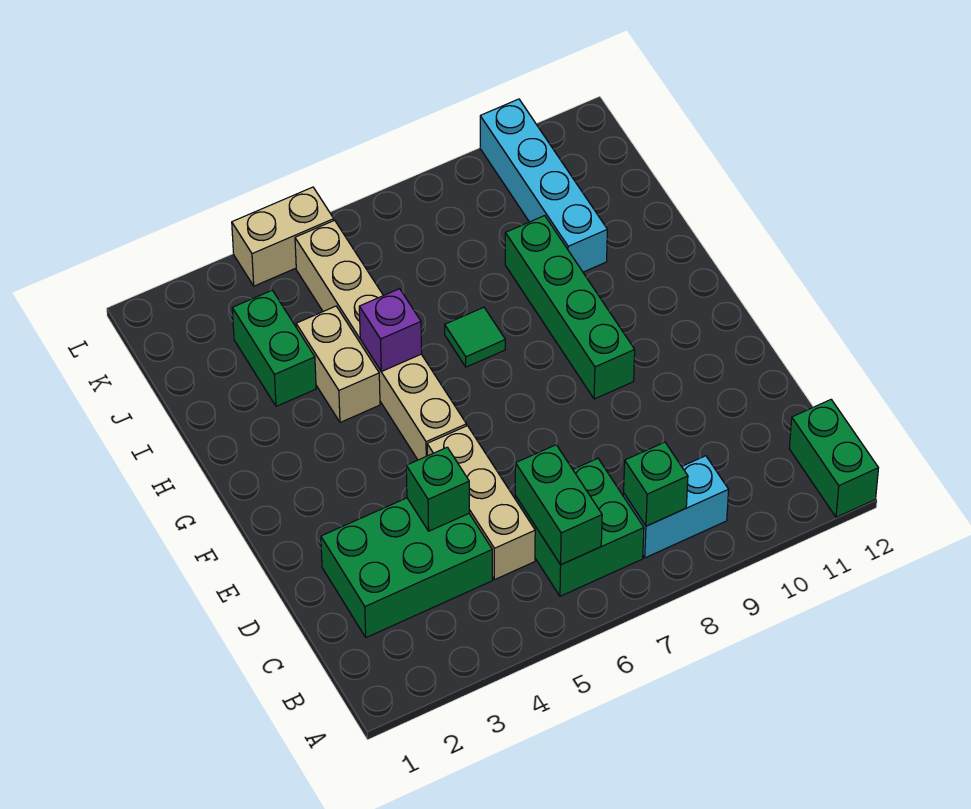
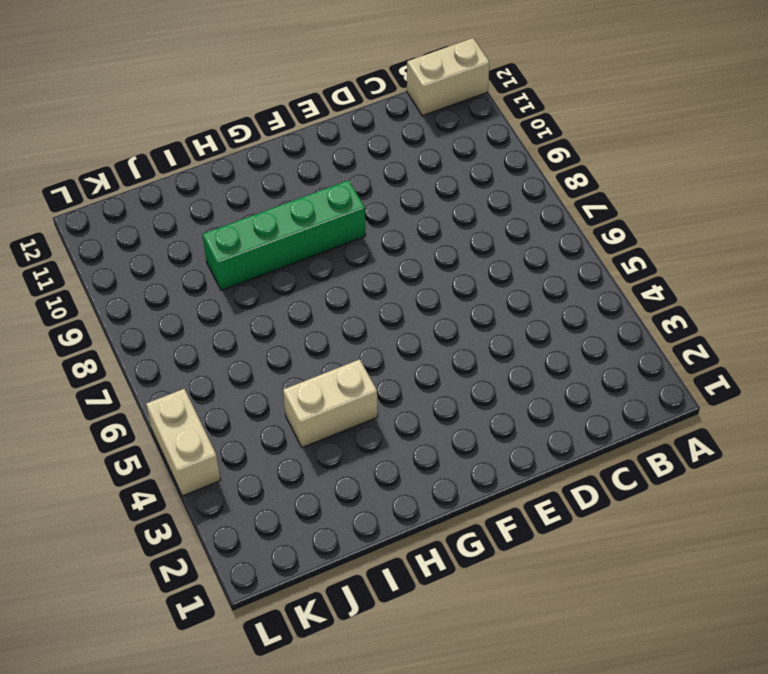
tan 1x2 brick [407,38,490,116] -> green 1x2 brick [789,400,878,517]
none -> green 2x2 brick [515,458,644,596]
none -> cyan 1x2 brick [623,456,729,558]
none -> green 2x3 brick [321,498,492,638]

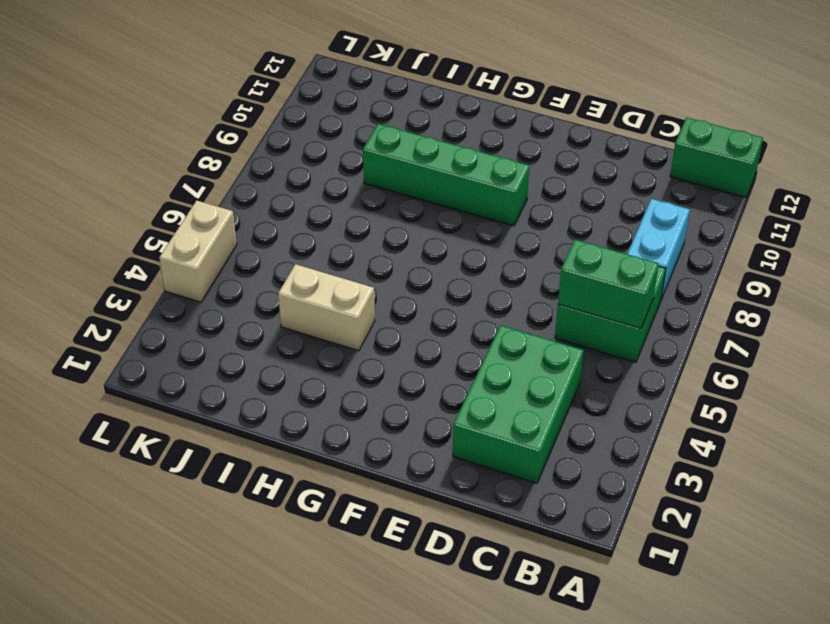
none -> tan 1x3 brick [427,426,535,580]
none -> tan 1x6 brick [295,220,467,460]
none -> green 1x1 tile [445,307,505,367]

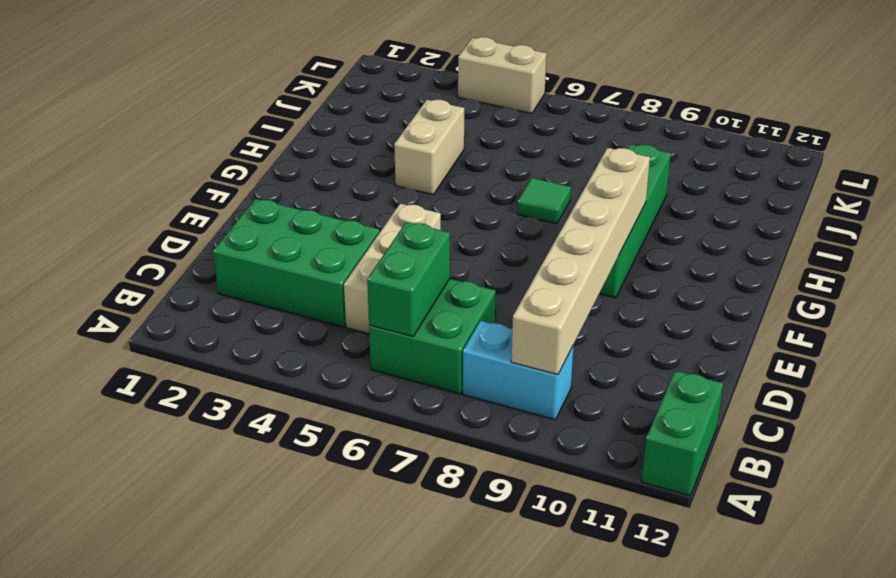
tan 1x6 brick [511,148,650,375] -> tan 1x6 brick moved to [295,220,467,460]
none -> green 1x2 brick [232,290,316,406]
none -> cyan 1x4 brick [480,99,607,272]
none -> green 1x1 brick [624,442,688,526]

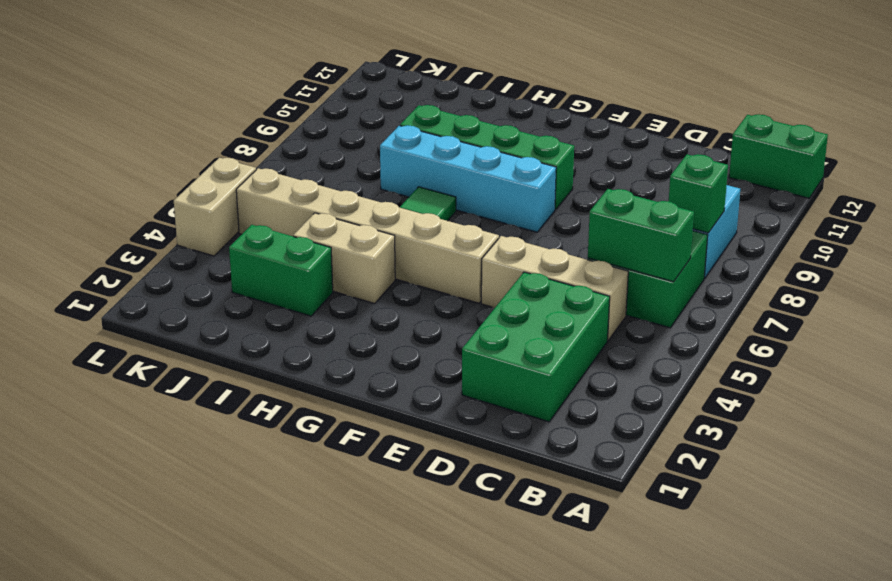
cyan 1x4 brick [380,125,556,232] -> cyan 1x4 brick moved to [480,99,607,272]
none -> green 1x1 brick [406,447,469,531]
none -> purple 1x1 brick [359,289,422,371]

